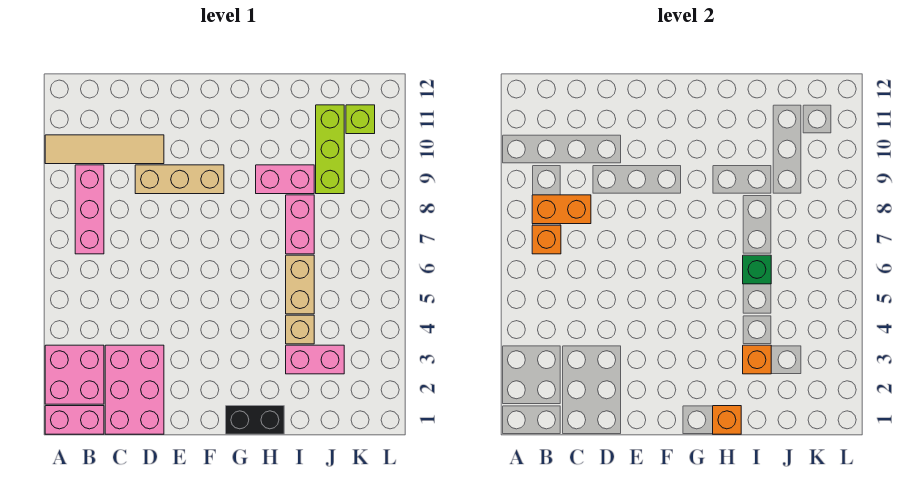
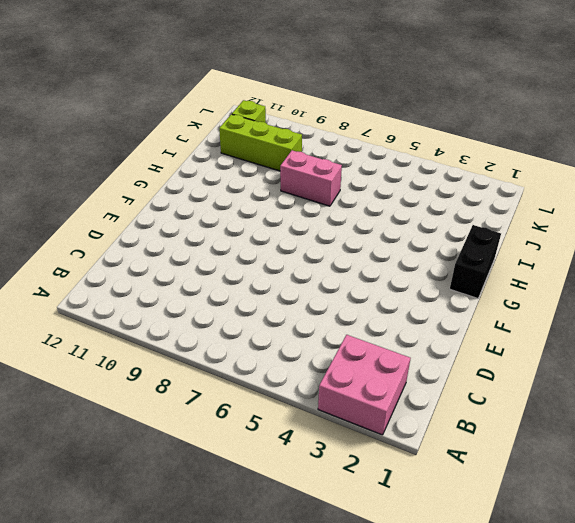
none -> pink 1x2 brick [45,406,104,434]
none -> tan 1x4 tile [45,135,164,164]
none -> pink 1x3 brick [75,165,104,254]

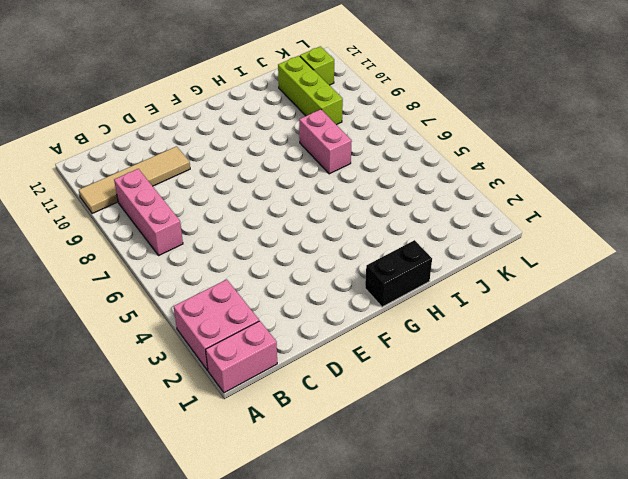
none -> pink 2x3 brick [105,345,164,434]
none -> tan 1x3 brick [135,165,224,194]
none -> pink 1x2 brick [256,165,314,194]

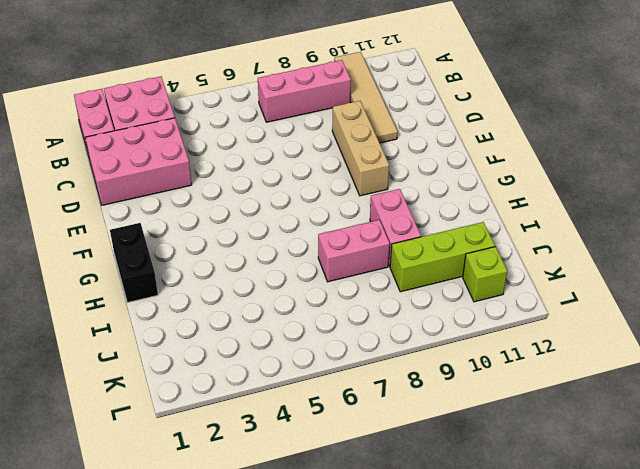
none -> pink 1x2 brick [286,345,344,374]
none -> tan 1x1 brick [286,315,314,344]
none -> tan 1x2 brick [286,255,314,314]

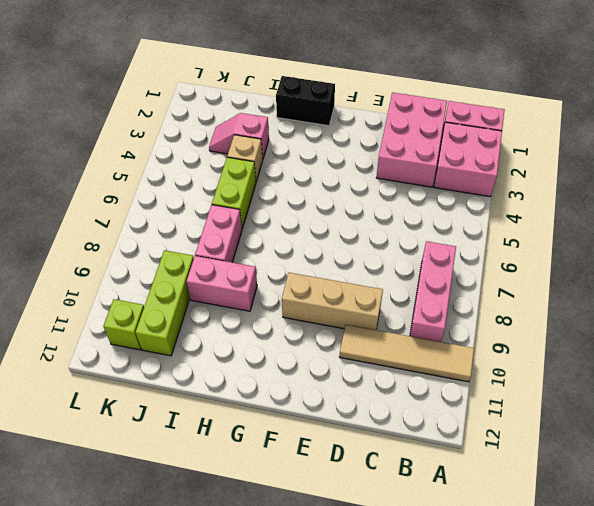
pink 1x2 slope [209,113,269,158] -> pink 1x2 brick [286,345,344,374]
lime 1x2 brick [212,157,256,228] -> tan 1x2 brick [286,255,314,314]
none -> orange 1x1 brick [532,225,561,254]
none -> orange 1x2 brick [532,195,591,224]
none -> orange 1x1 brick [713,406,741,434]

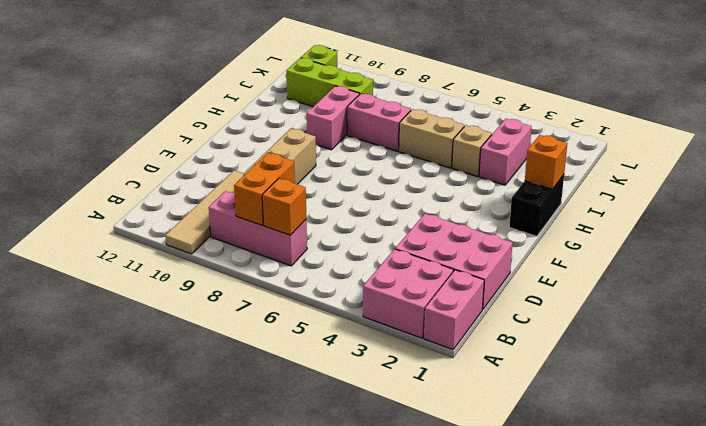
none -> orange 1x1 brick [743,345,771,374]
none -> green 1x1 brick [743,255,771,284]

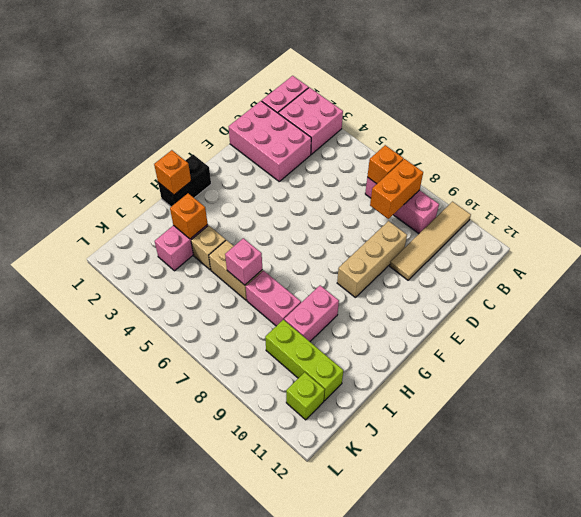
pink 1x1 brick [225,238,262,285] -> green 1x1 brick [743,255,771,284]

